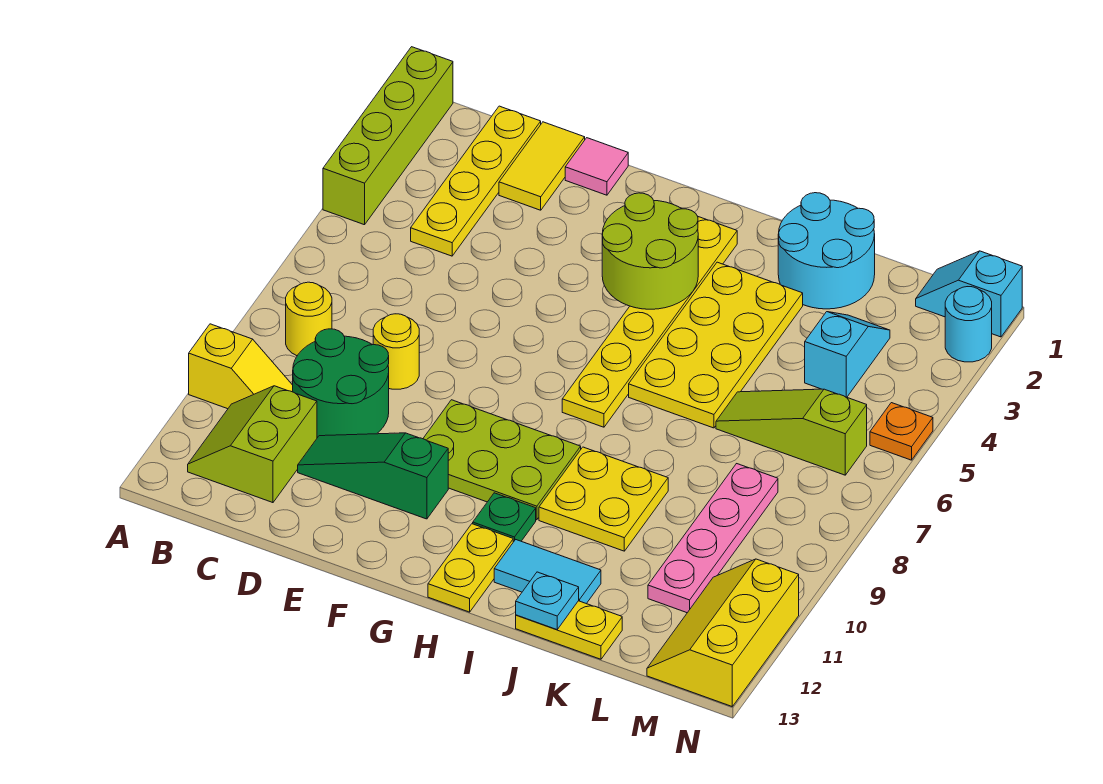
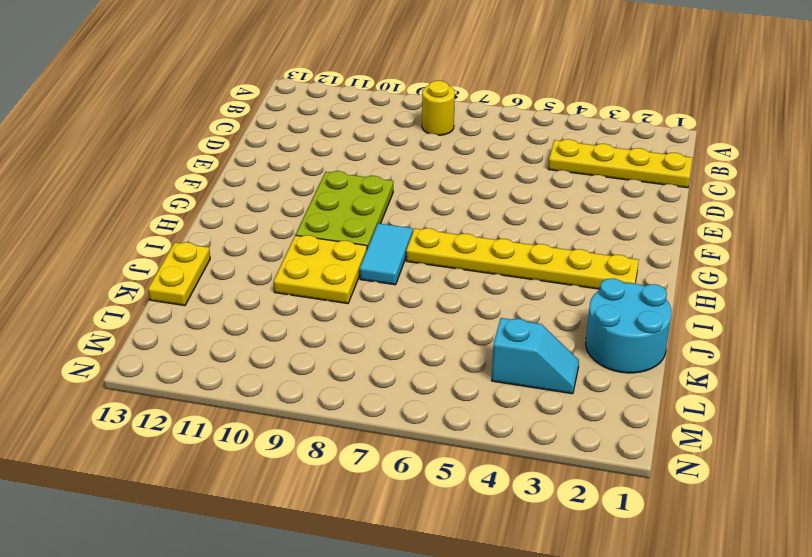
cyan 1x2 tile [360,223,413,285] -> cyan 1x2 tile moved to [494,540,601,604]
none -> lime 1x4 brick [323,47,453,225]
none -> yellow 1x2 slope [189,324,293,409]
none -> lime 2x2 slope [188,386,317,503]

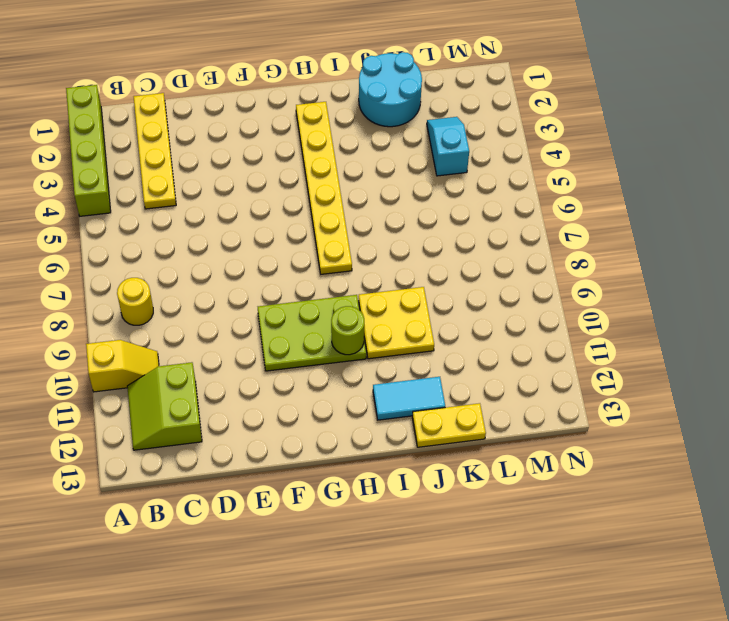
lime 1x1 round brick [331,306,364,355] -> none
none -> green 2x2 round brick [293,329,389,438]
none -> yellow 1x2 tile [499,122,585,210]
none -> yellow 1x1 round brick [373,314,419,389]

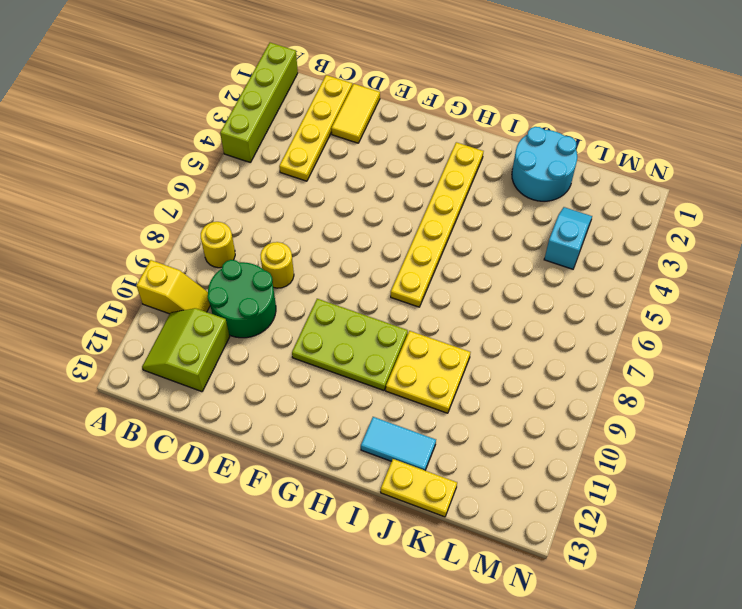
none -> green 1x3 slope [298,433,448,519]
none -> pink 1x1 tile [565,138,628,195]
none -> green 1x1 plate [473,493,536,542]

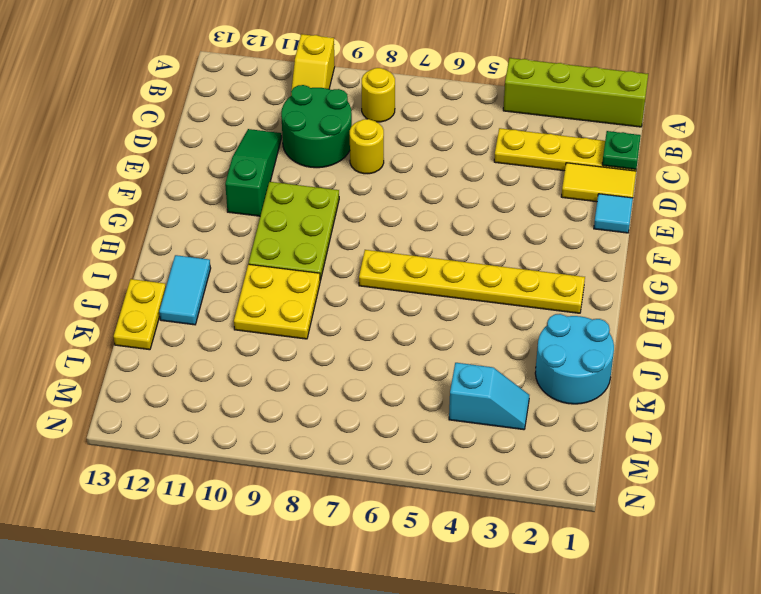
green 1x1 plate [602,131,641,169] -> green 1x1 plate moved to [473,493,536,542]
cyan 1x1 tile [594,194,633,233] -> pink 1x1 tile [565,138,628,195]
none -> lime 2x2 slope [188,386,317,503]
none -> yellow 1x2 plate [428,524,513,612]
none -> yellow 2x4 plate [629,262,803,428]

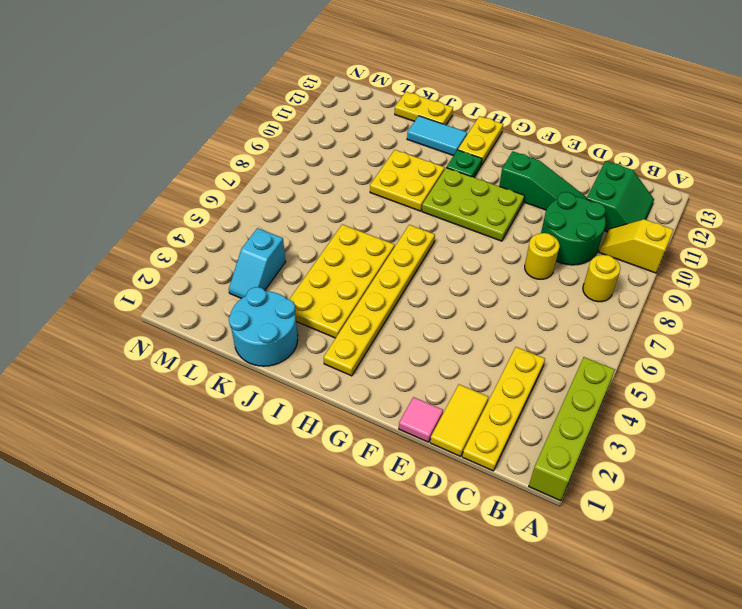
green 2x2 slope [586,161,654,232] -> lime 2x2 slope [188,386,317,503]
none -> lime 1x3 slope [716,389,867,475]
none -> pink 1x4 plate [648,464,778,613]
none -> cyan 1x2 slope [916,251,1022,337]

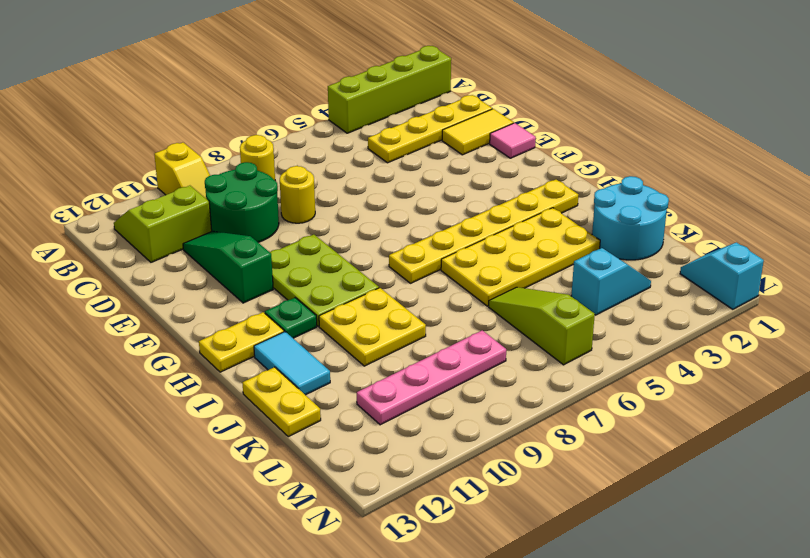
none -> yellow 2x3 slope [647,559,799,706]
none -> cyan 1x1 round brick [945,287,992,362]
none -> orange 1x1 plate [870,403,933,460]

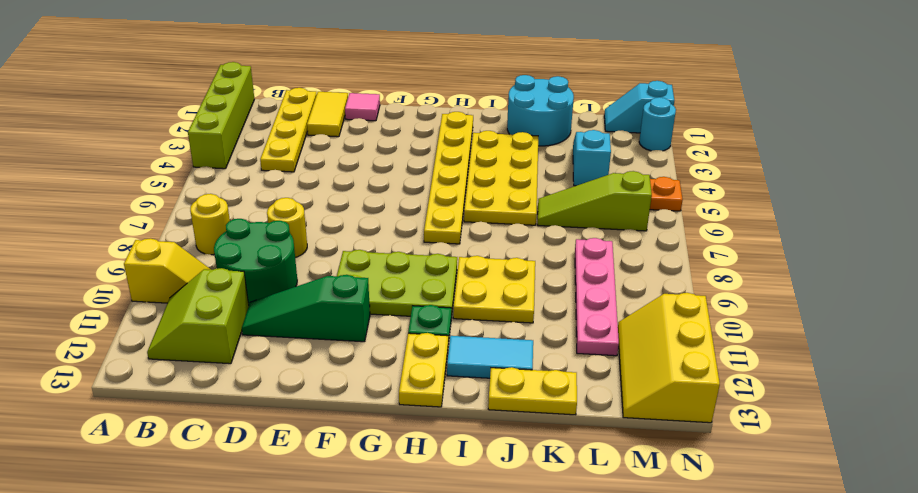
none -> lime 2x2 round brick [602,193,698,309]
none -> cyan 1x1 plate [516,572,579,630]

